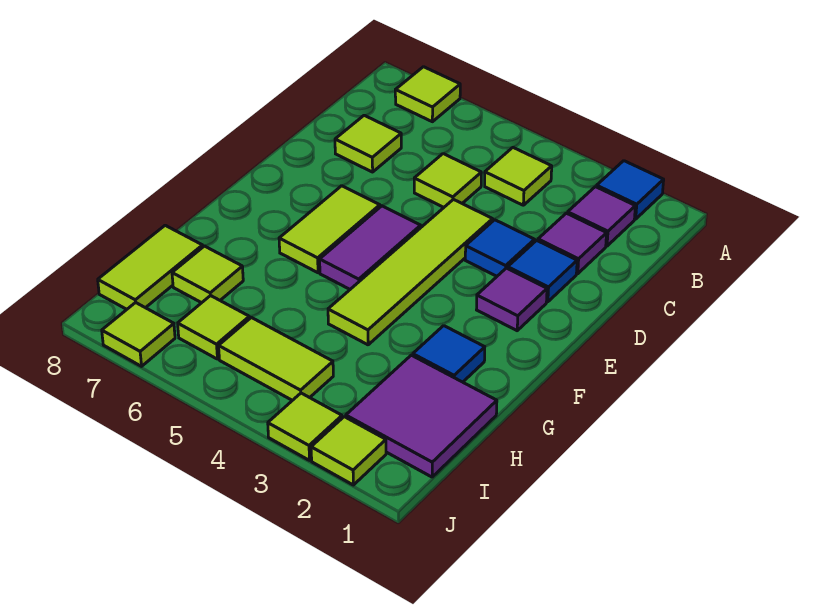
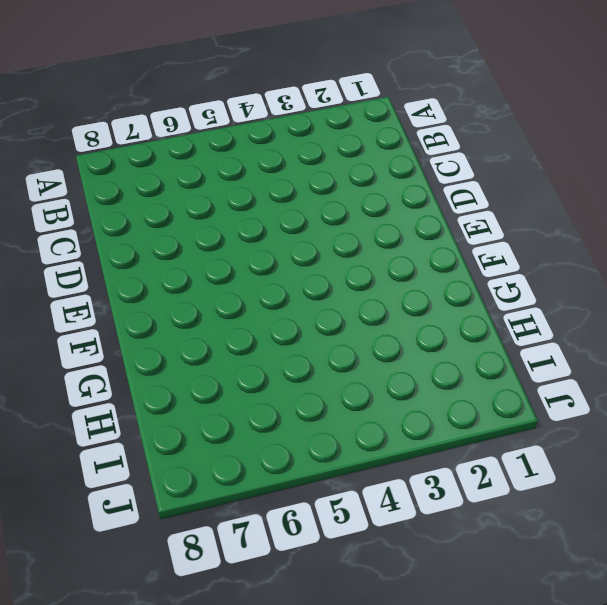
none -> blue 1x1 tile [597,161,664,219]
none -> lime 1x1 tile [395,67,460,122]
none -> purple 1x1 tile [568,187,635,246]

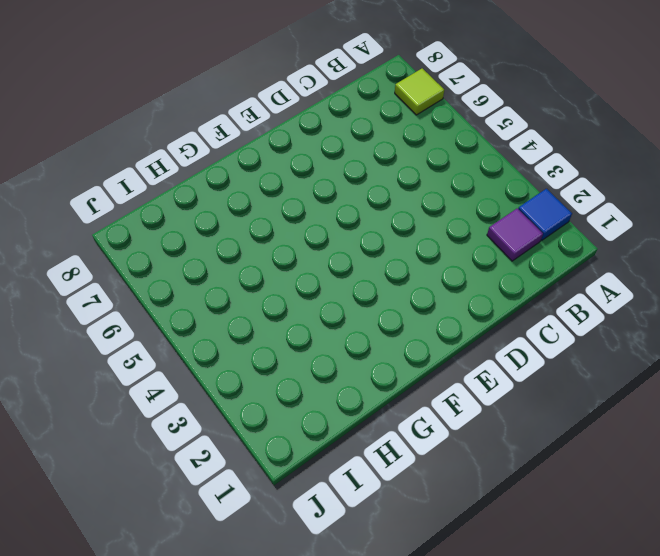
none -> lime 1x1 tile [485,148,552,205]
none -> purple 1x1 tile [538,213,607,274]
none -> lime 1x1 tile [414,154,481,207]

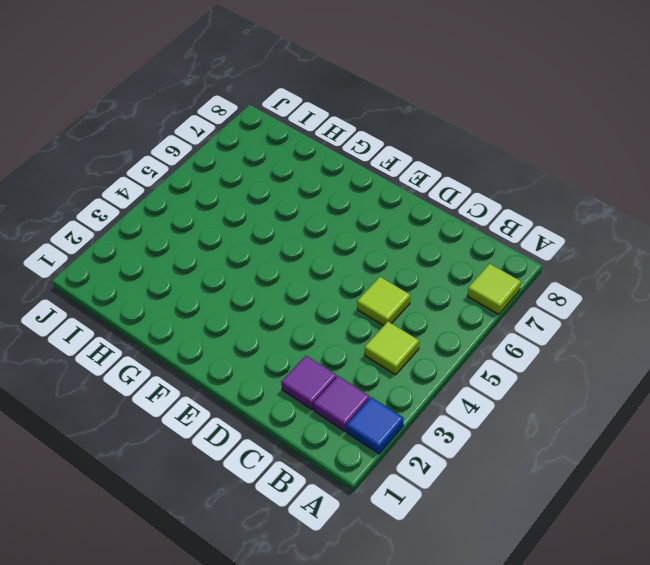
none -> lime 1x1 tile [335,115,401,172]
none -> blue 1x1 tile [508,240,577,302]
none -> blue 1x1 tile [465,220,535,276]

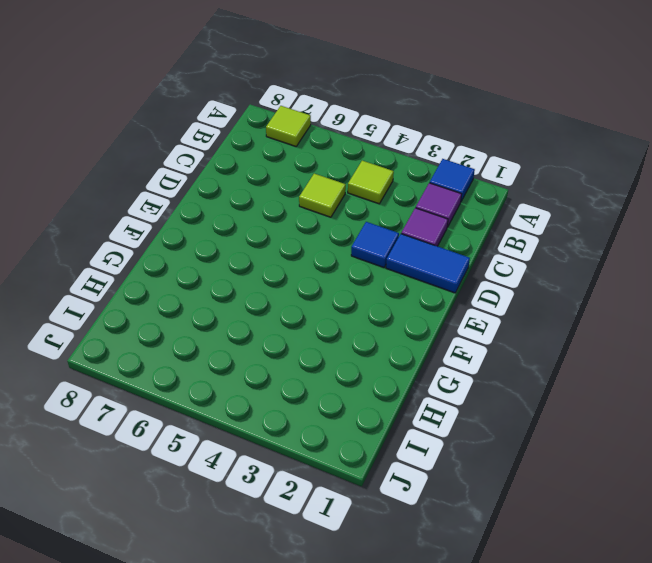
blue 1x2 tile [386,234,470,293] -> blue 1x1 tile [508,240,577,302]
none -> lime 1x1 tile [335,115,401,172]
none -> lime 1x4 tile [328,199,493,345]
none -> purple 1x1 tile [477,268,547,331]

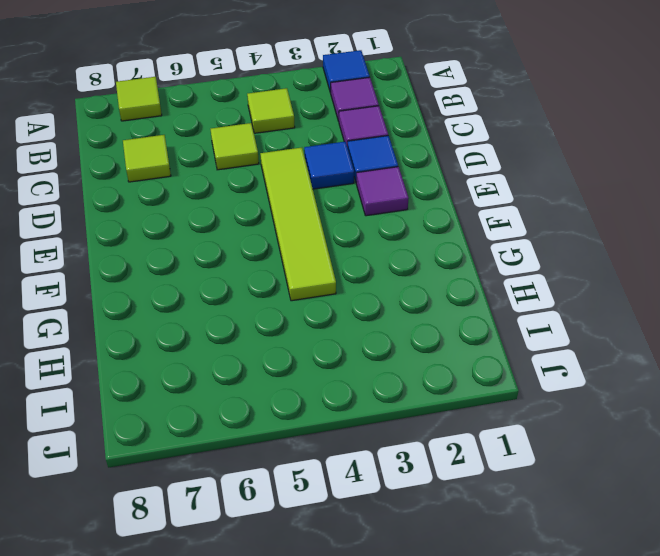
none -> purple 1x2 tile [320,206,421,289]
none -> lime 1x2 tile [279,186,380,273]
none -> blue 1x1 tile [413,326,485,382]

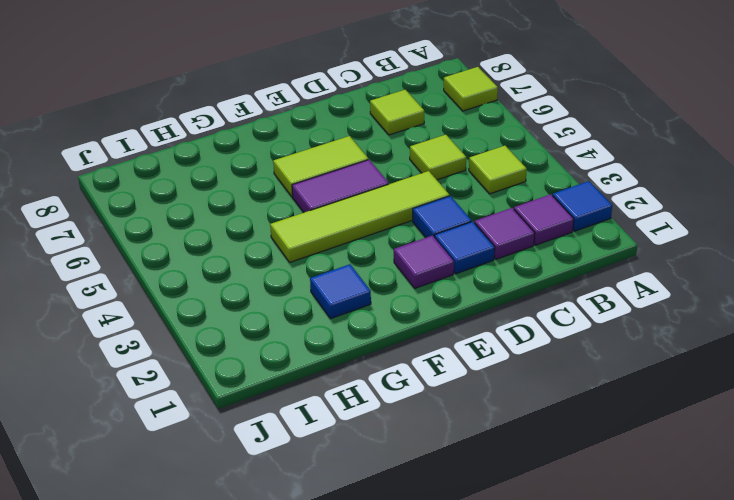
none -> purple 2x2 tile [346,355,497,477]
none -> lime 1x1 tile [172,246,243,303]
none -> lime 1x2 tile [98,225,203,309]

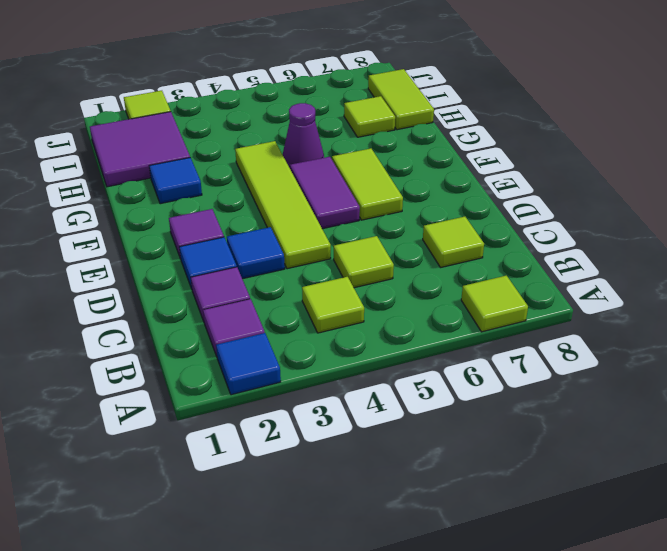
purple 1x1 cone [283,103,324,168] -> none
none -> lime 1x2 tile [219,318,333,400]
none -> lime 1x1 tile [178,295,249,359]
none -> lime 1x1 tile [268,393,342,460]

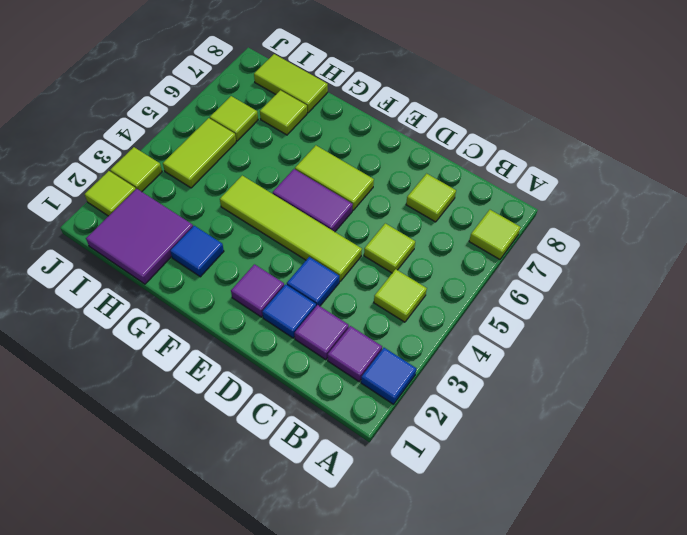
none -> lime 1x1 tile [102,302,175,366]

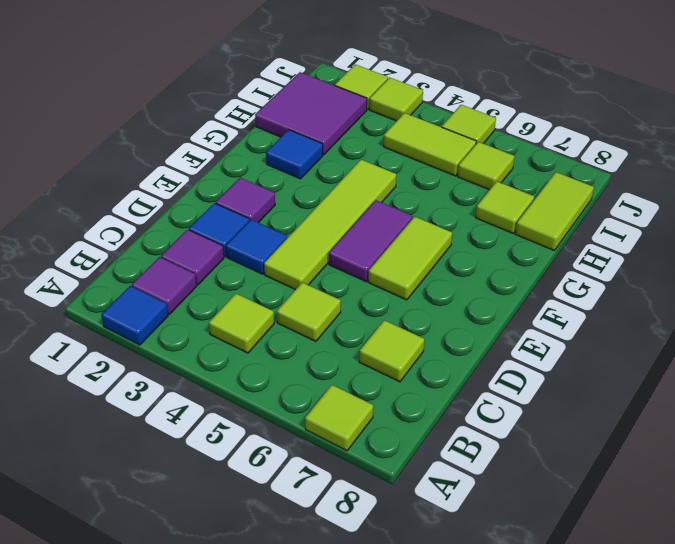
lime 1x1 tile [442,105,496,144] -> lime 1x1 tile moved to [102,302,175,366]

